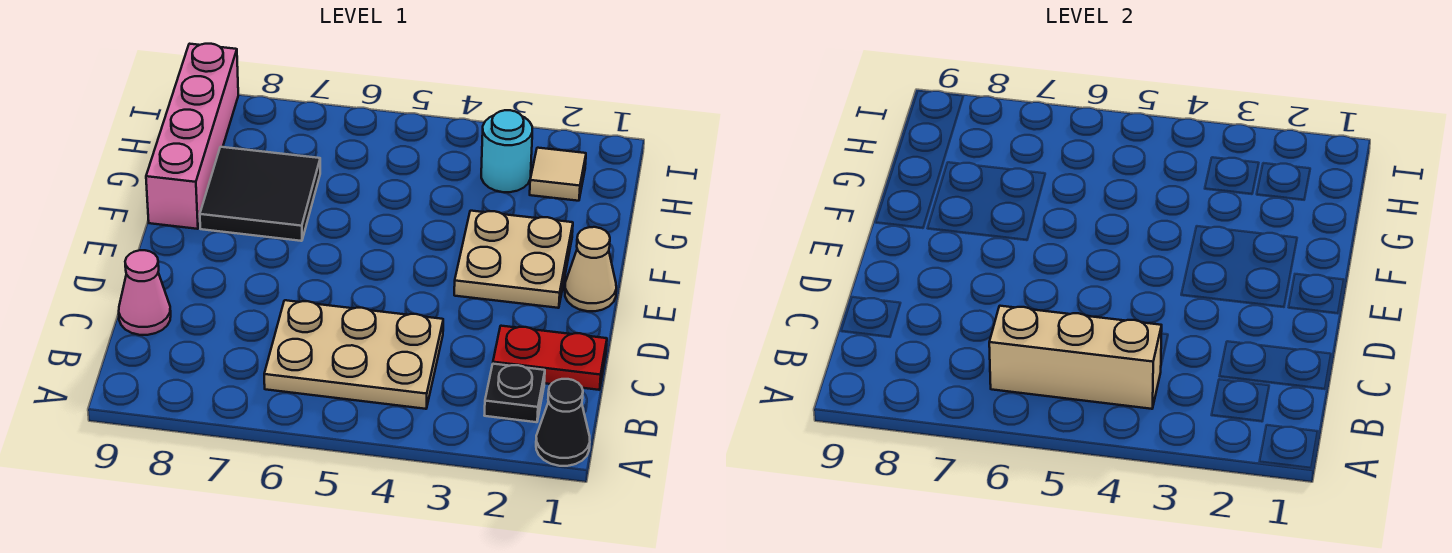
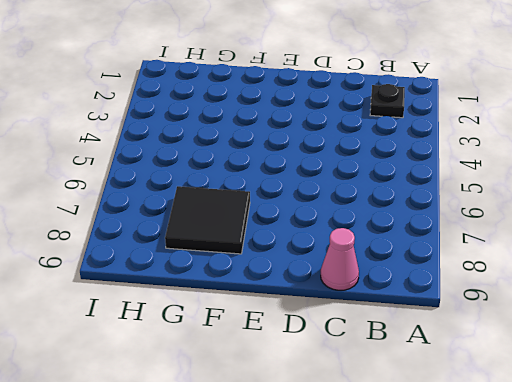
none -> black 1x1 cone [536,379,590,466]
none -> tan 2x3 plate [264,300,443,409]
none -> red 1x2 plate [493,326,607,390]

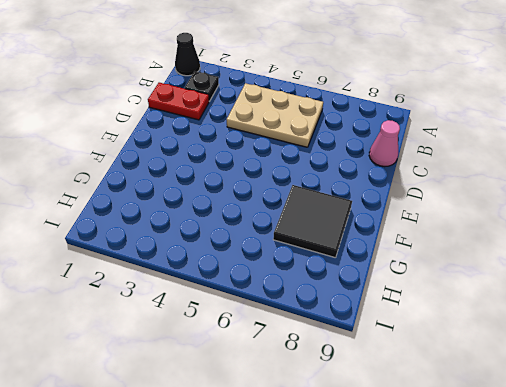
none -> tan 1x1 cone [565,227,616,311]
none -> tan 2x2 plate [454,211,573,308]
none -> pink 1x4 brick [146,44,238,229]

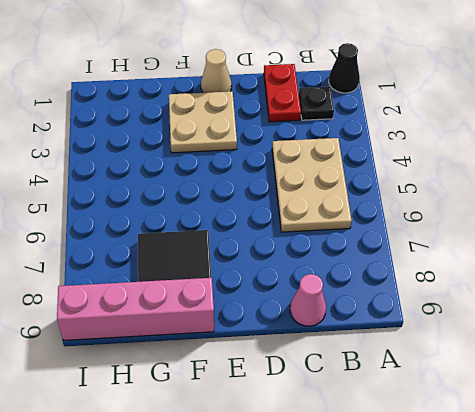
none -> tan 1x1 tile [530,148,586,201]
none -> cyan 1x1 round brick [481,110,532,192]
none -> tan 1x3 brick [989,306,1162,409]

